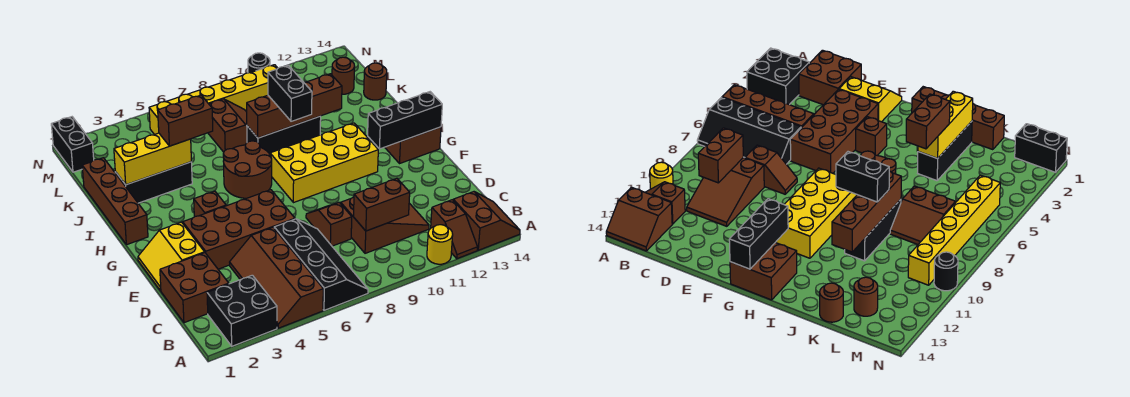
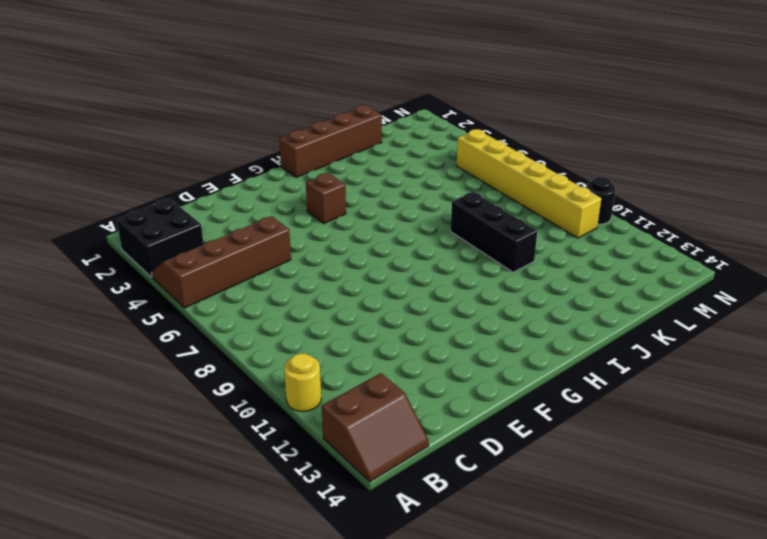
none -> black 2x4 slope [274,219,368,310]
none -> brown 1x2 slope [431,200,477,259]
none -> brown 2x2 brick [160,253,229,323]
none -> brown 2x3 slope [341,197,429,253]

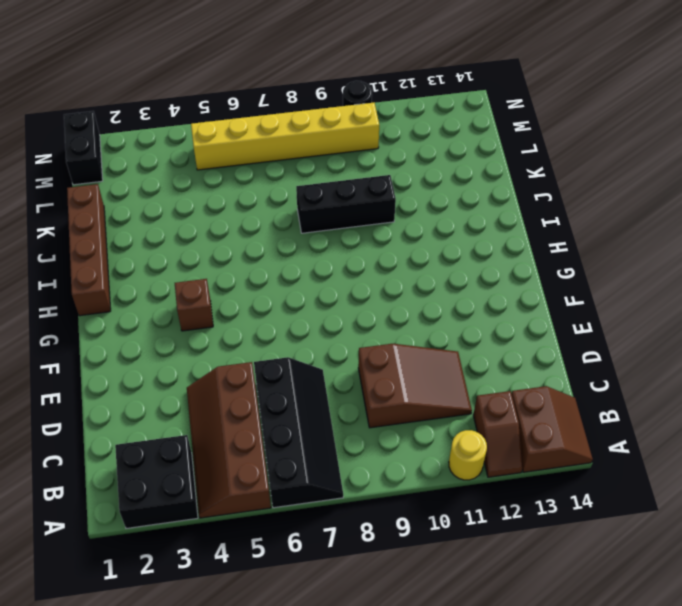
none -> brown 2x2 brick [160,253,229,323]
none -> brown 1x2 slope [306,202,352,246]
none -> yellow 2x2 slope [138,222,205,291]
none -> brown 2x4 brick [183,190,295,269]

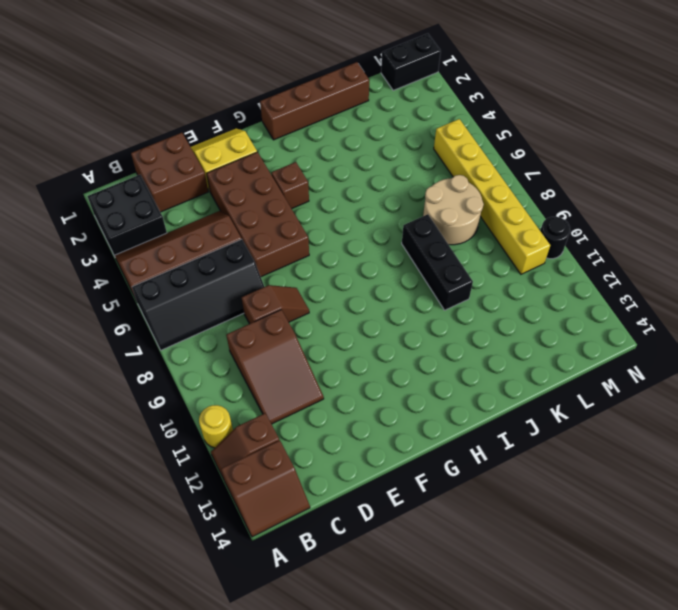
tan 2x2 round brick [423,175,484,245] -> brown 2x2 slope [208,99,247,152]
none -> yellow 2x4 brick [270,123,378,203]
none -> brown 2x2 brick [385,127,441,163]
none -> brown 2x2 round brick [223,141,272,198]
none -> black 1x3 brick [115,162,192,203]

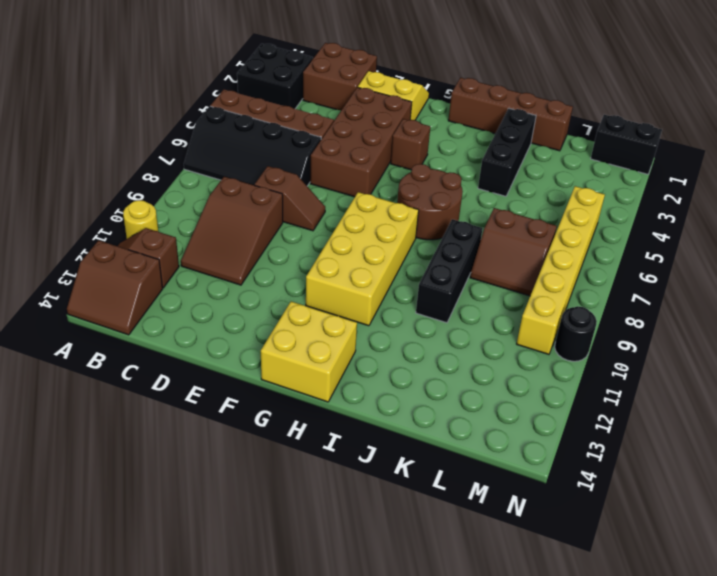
yellow 2x2 brick [261,302,357,402] -> brown 2x2 brick [385,127,441,163]
none -> brown 1x1 round brick [364,63,387,100]
none -> brown 1x1 round brick [332,57,355,94]
none -> brown 1x2 brick [354,178,410,231]
none -> black 1x3 brick [368,92,442,149]

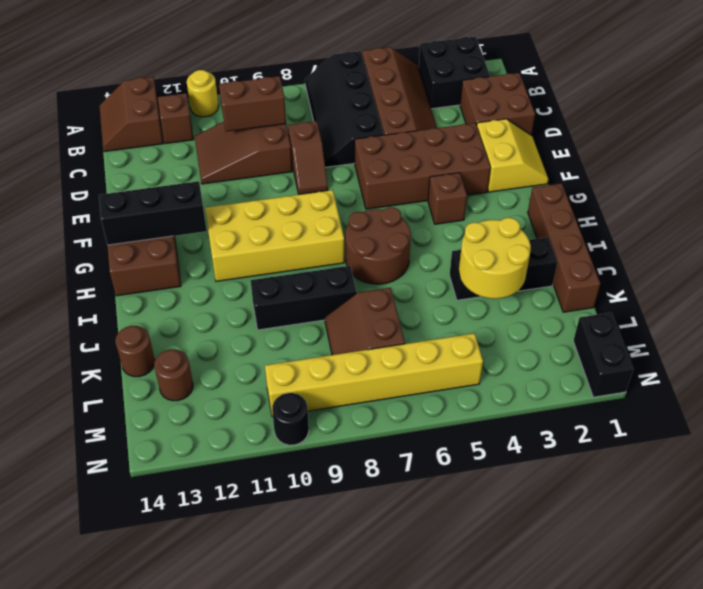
yellow 2x2 round brick [459,218,531,299] -> yellow 1x3 brick [114,133,191,185]
none -> brown 1x4 brick [247,74,342,138]
none -> black 1x2 brick [268,65,312,121]
none -> brown 1x2 brick [158,95,213,146]

